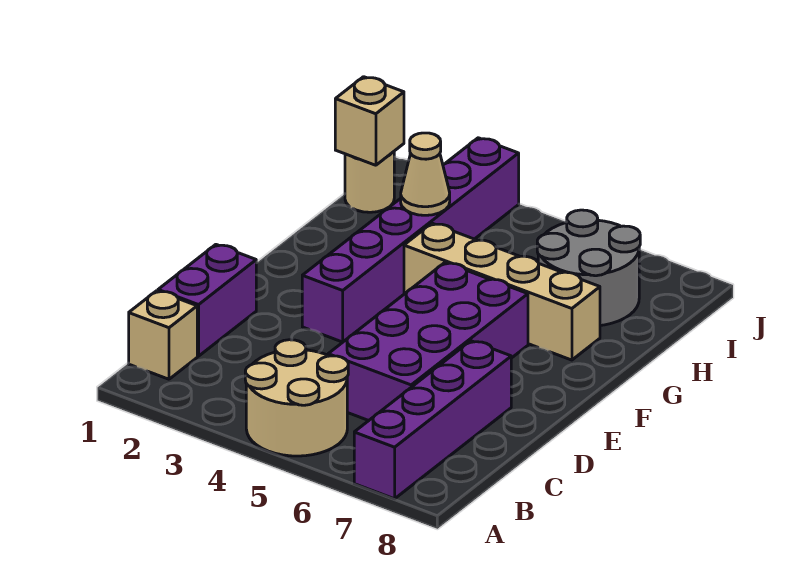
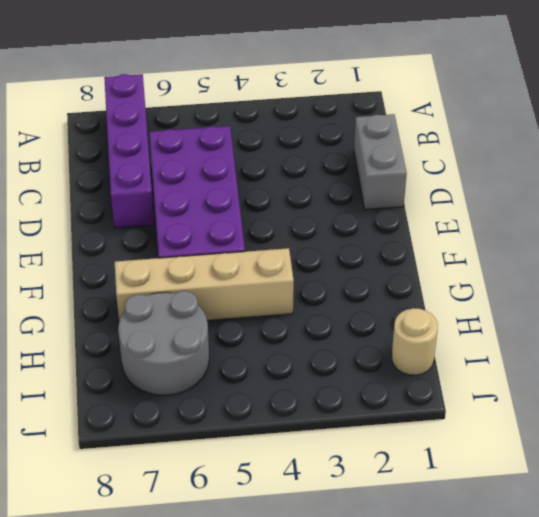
grey 1x2 brick [354,114,407,209] -> purple 1x2 brick [158,245,256,356]
none -> tan 2x2 round brick [245,340,348,456]
none -> tan 1x1 brick [129,291,197,379]

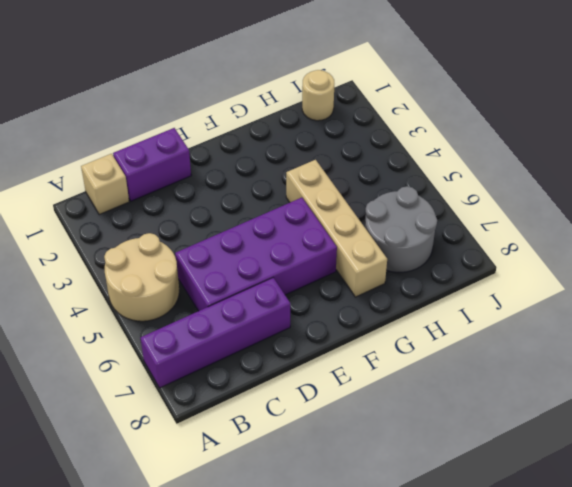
none -> purple 1x6 brick [302,138,519,342]
none -> tan 1x1 cone [401,133,450,215]

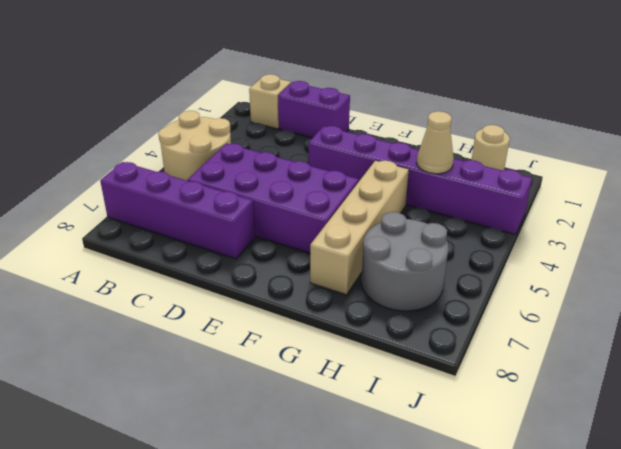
none -> tan 1x1 brick [335,77,404,165]

